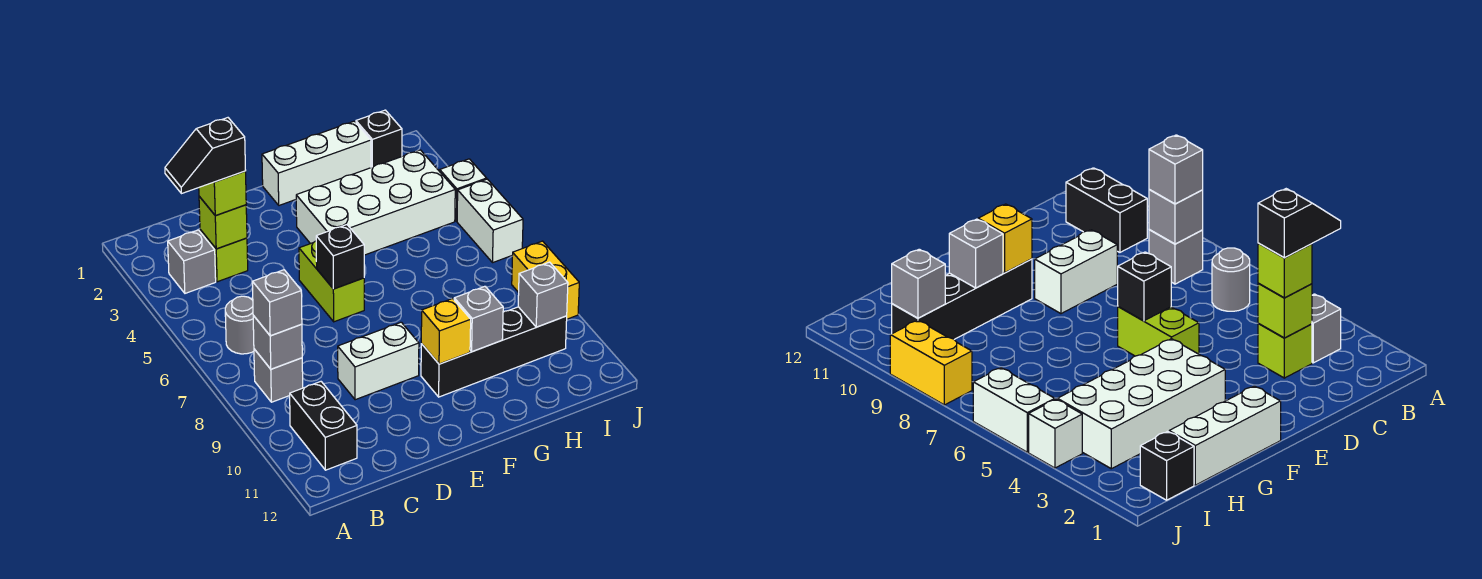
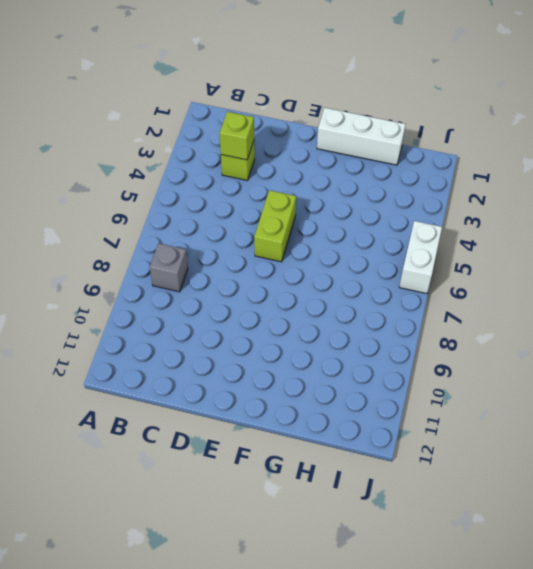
none -> grey 1x1 brick [168,230,216,293]
none -> grey 1x1 round brick [225,296,254,354]
none -> black 1x2 brick [290,382,357,470]

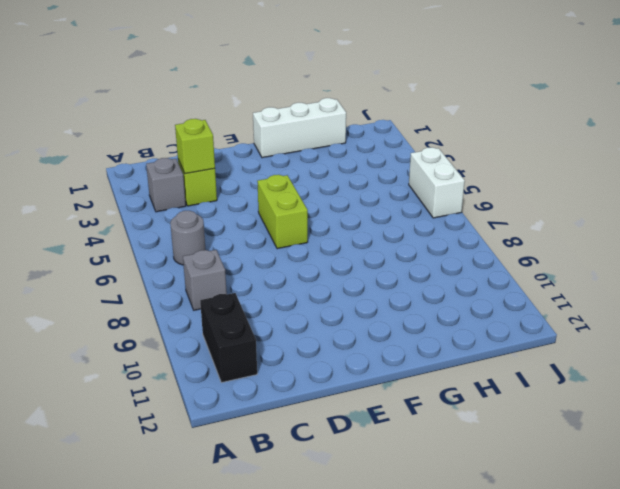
none -> white 1x2 brick [338,322,419,400]
none -> white 2x4 brick [296,150,455,255]
none -> black 1x4 brick [421,307,567,397]

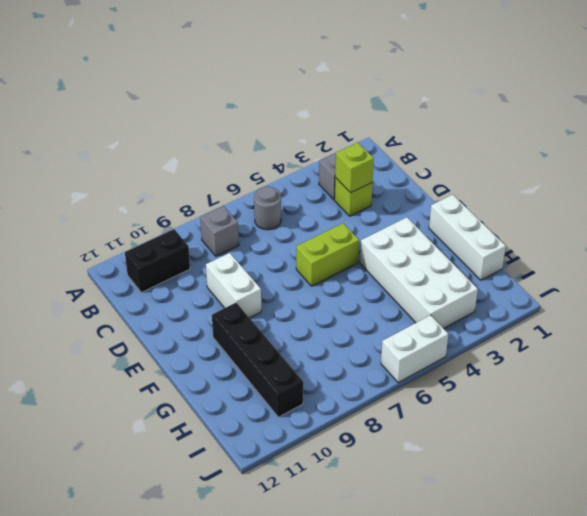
none -> black 1x1 brick [356,110,402,168]
none -> white 1x1 brick [440,159,487,221]
none -> yellow 1x2 brick [512,241,579,319]

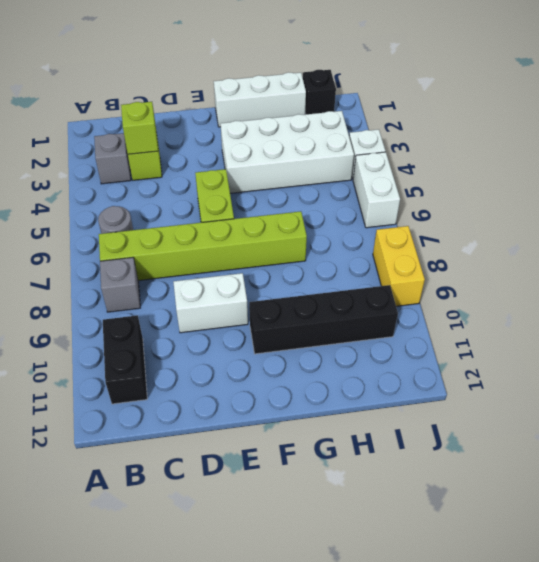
lime 1x6 brick [99,211,307,281] -> none
none -> grey 1x1 brick [253,316,302,369]
none -> black 1x1 brick [316,225,364,289]
none -> yellow 1x1 brick [421,298,471,364]

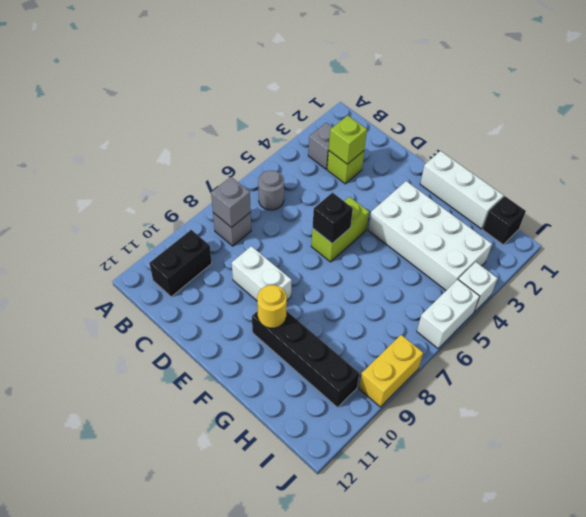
yellow 1x1 round brick [257,285,287,328] -> yellow 1x1 brick [421,298,471,364]
none -> grey 1x1 brick [454,286,503,352]
none -> grey 1x1 brick [518,262,568,327]
none -> grey 1x1 brick [252,270,302,336]

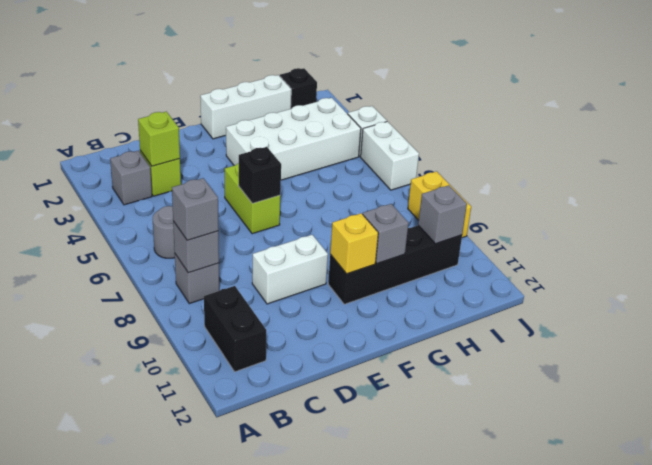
none -> lime 1x1 brick [199,171,246,216]
none -> black 1x2 slope [165,118,246,194]

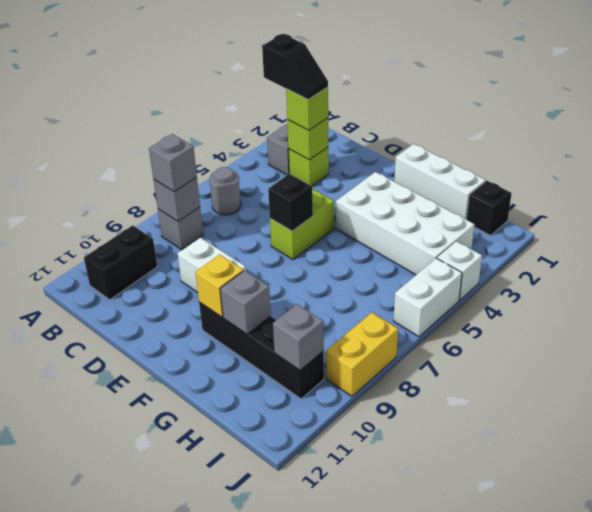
black 1x2 slope [262,34,328,100] -> black 1x2 slope turned to [165,118,246,194]

